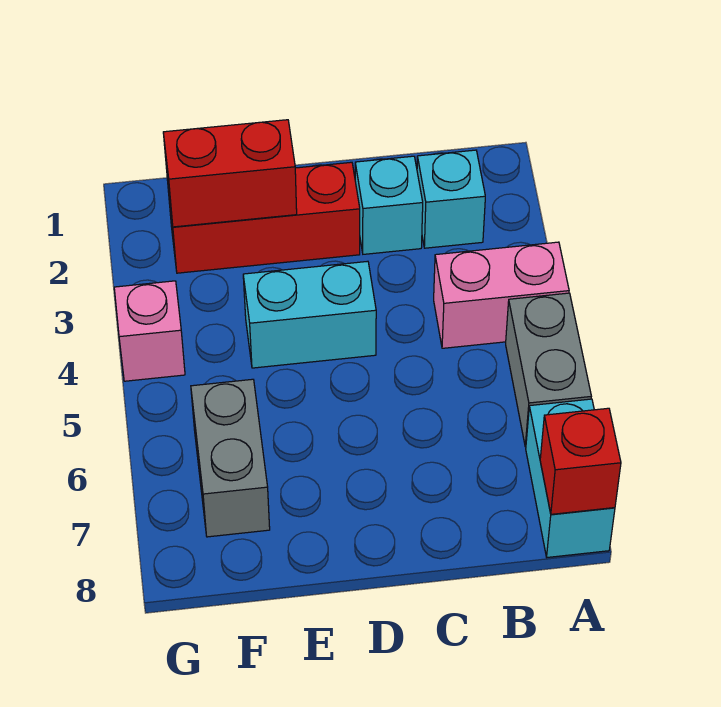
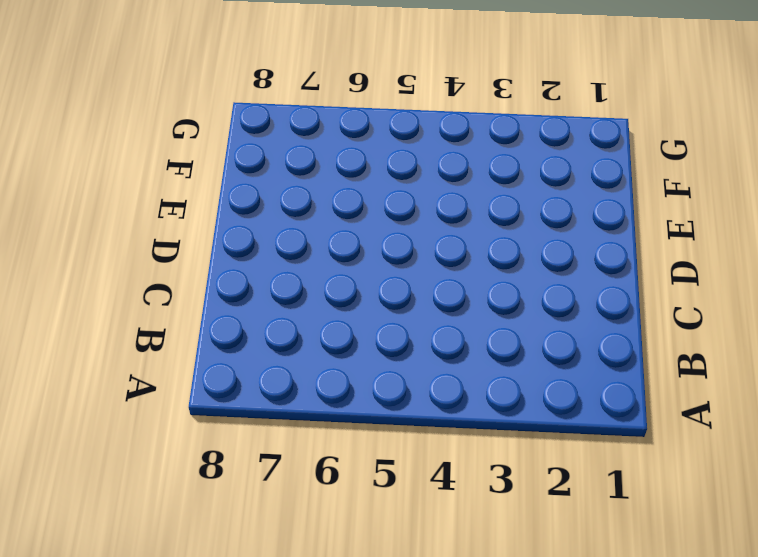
none -> pink 1x2 brick [434,242,569,348]
none -> grey 1x2 brick [506,293,591,447]

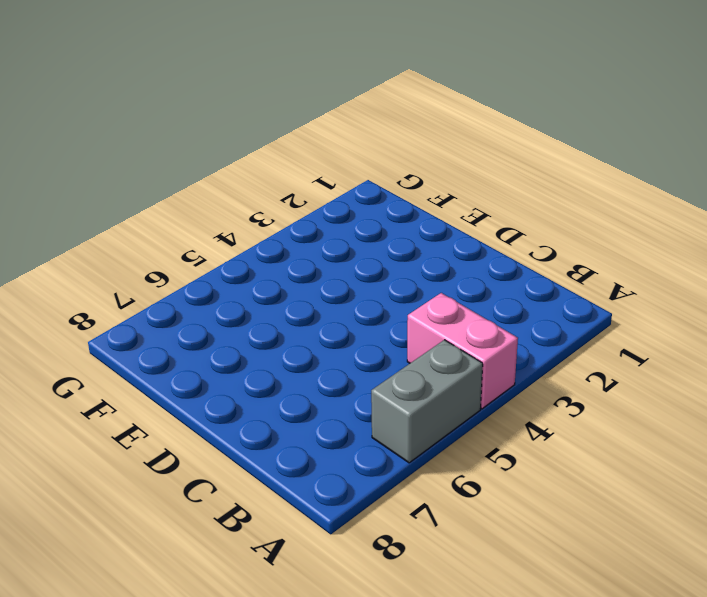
none -> cyan 1x2 brick [526,399,615,557]
none -> cyan 1x1 brick [417,150,485,248]

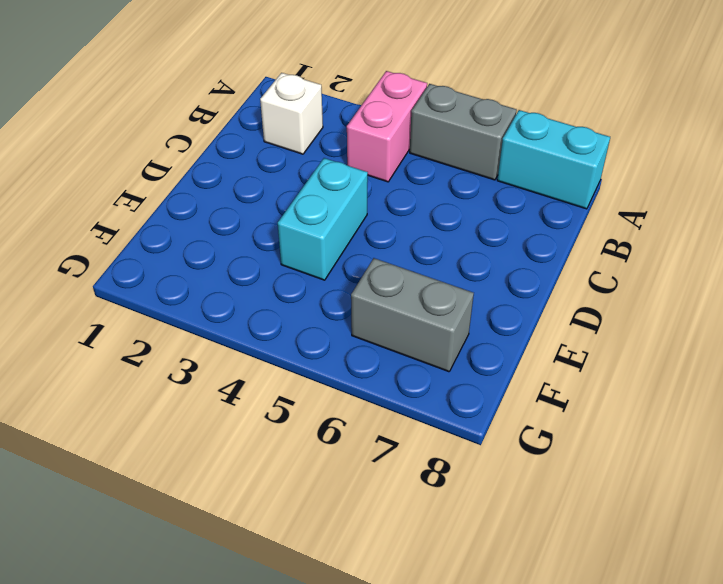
white 1x1 brick [260,73,323,154] -> cyan 1x1 brick [417,150,485,248]
none -> cyan 1x1 brick [355,156,423,254]
none -> red 1x3 brick [168,162,360,273]

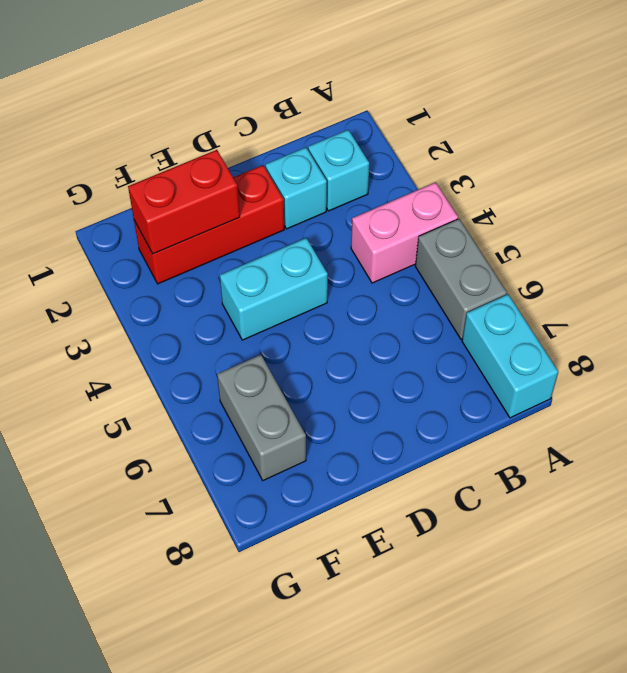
none -> pink 1x1 brick [114,281,185,381]
none -> red 1x1 brick [540,408,621,514]

